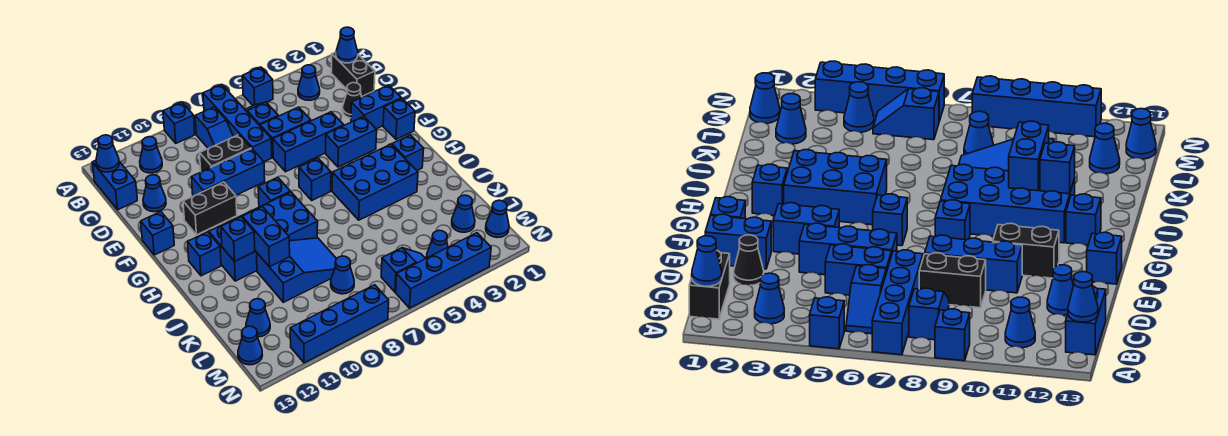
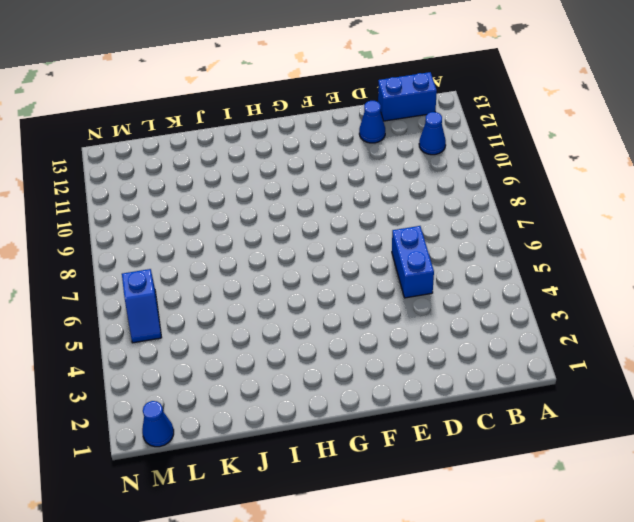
none -> blue 1x1 brick [242,67,273,105]
none -> blue 1x4 brick [203,85,272,162]
none -> blue 1x1 brick [163,102,195,143]
none -> black 1x2 brick [331,52,375,96]

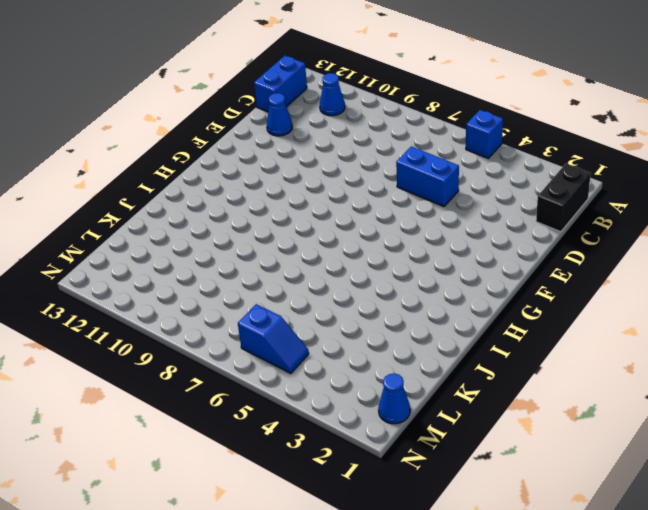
none -> blue 1x4 brick [203,85,272,162]
none -> blue 1x1 brick [163,102,195,143]
none -> blue 1x1 cone [298,65,320,100]
none -> blue 1x2 slope [245,102,278,125]

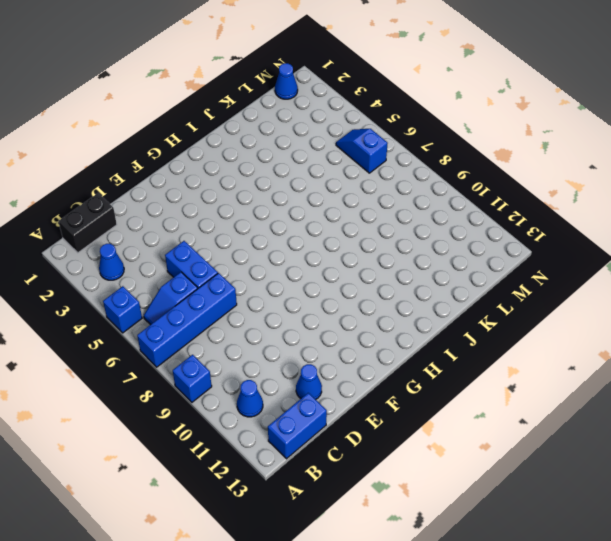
none -> blue 1x2 slope [195,107,233,148]
none -> black 1x1 cone [342,83,362,118]
none -> black 1x2 brick [200,135,251,172]
none -> blue 1x2 brick [351,85,402,129]

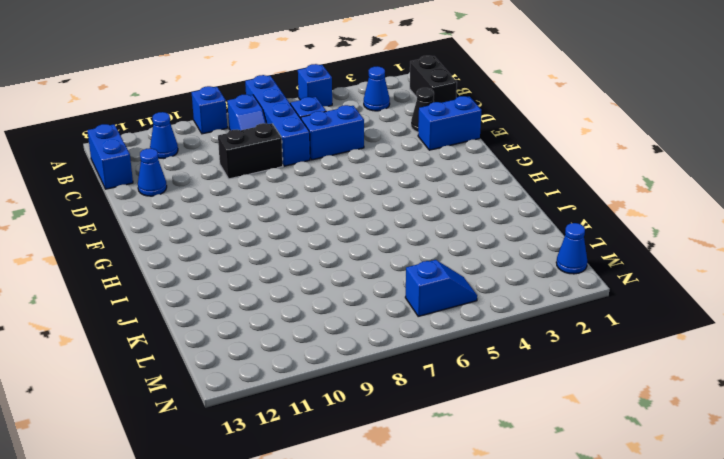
none -> blue 1x3 brick [273,112,344,172]
none -> blue 1x3 brick [192,148,265,196]
none -> blue 1x1 brick [383,99,415,139]
none -> blue 1x2 brick [326,116,377,167]

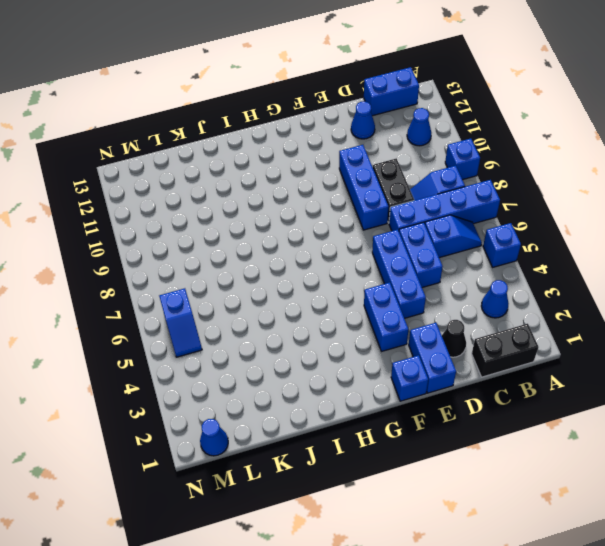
none -> black 1x2 brick [183,182,237,235]
none -> blue 1x1 brick [141,212,174,255]
none -> blue 1x1 brick [299,158,331,200]
none -> blue 1x1 brick [258,177,290,207]

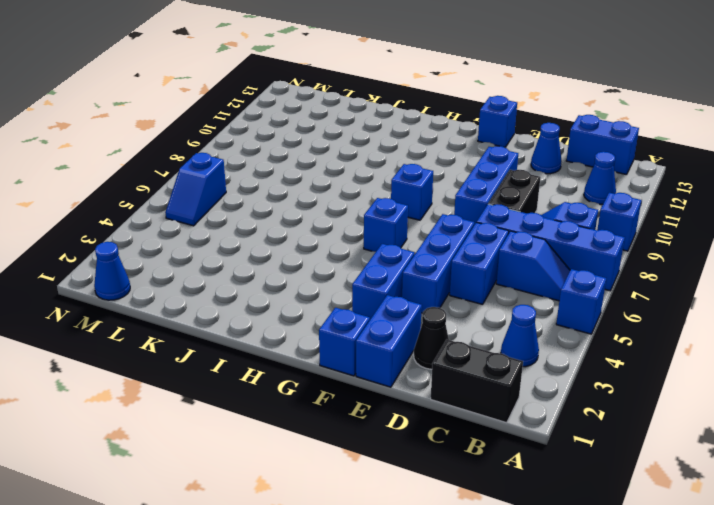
none -> black 1x2 brick [183,182,237,235]
none -> blue 1x1 brick [392,135,424,170]
none -> blue 2x3 brick [332,144,418,220]
none -> blue 2x4 brick [209,192,318,281]

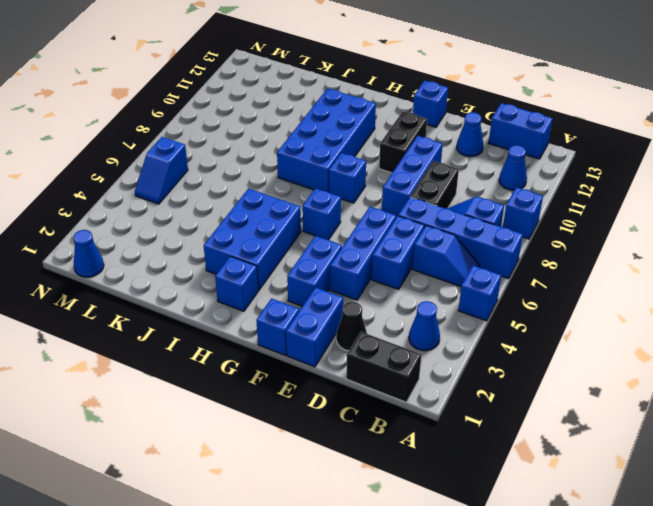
none -> blue 1x1 brick [188,232,221,276]
none -> blue 2x3 slope [256,238,336,302]
none -> blue 1x1 cone [452,195,475,232]
none -> blue 1x1 cone [331,256,354,294]

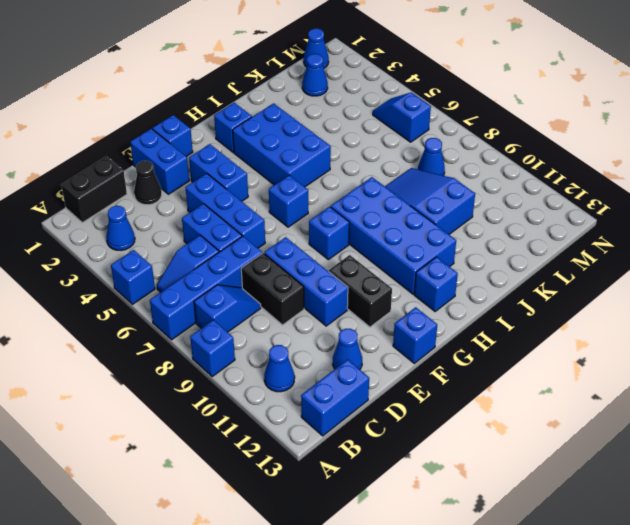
none -> blue 1x1 cone [246,299,270,337]
none -> blue 1x1 cone [426,230,448,258]
none -> blue 1x1 cone [238,326,262,365]
none -> blue 1x4 brick [396,233,491,308]

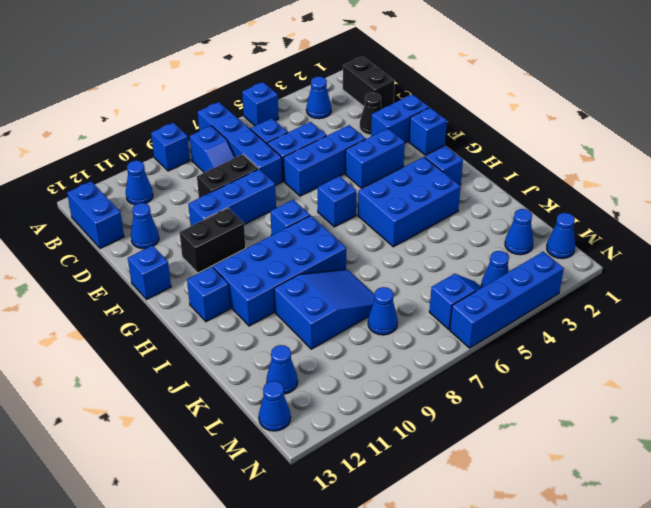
none -> blue 1x4 brick [290,285,389,363]
none -> blue 1x1 cone [336,27,358,63]
none -> blue 1x1 cone [96,135,119,172]
none -> blue 1x2 brick [242,207,290,267]

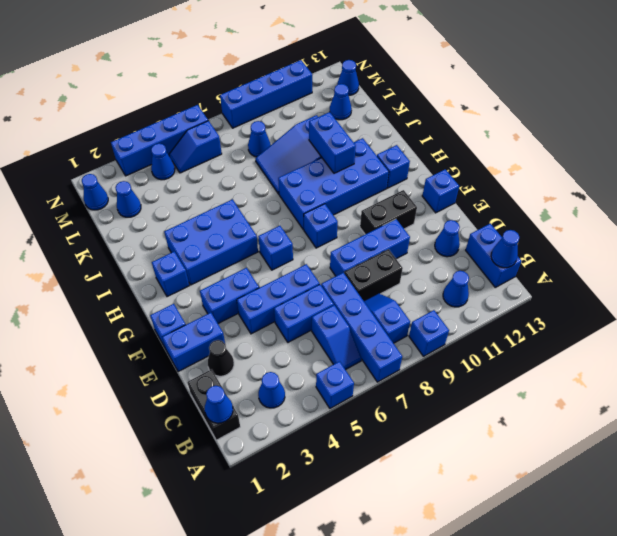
none -> blue 1x1 brick [221,217,255,261]

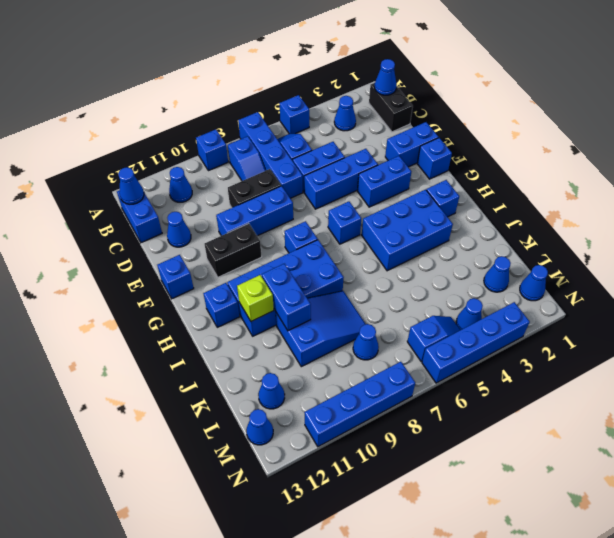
lime 1x1 brick [237,275,274,321] -> blue 1x1 brick [221,217,255,261]
none -> black 1x1 cone [342,83,362,118]

